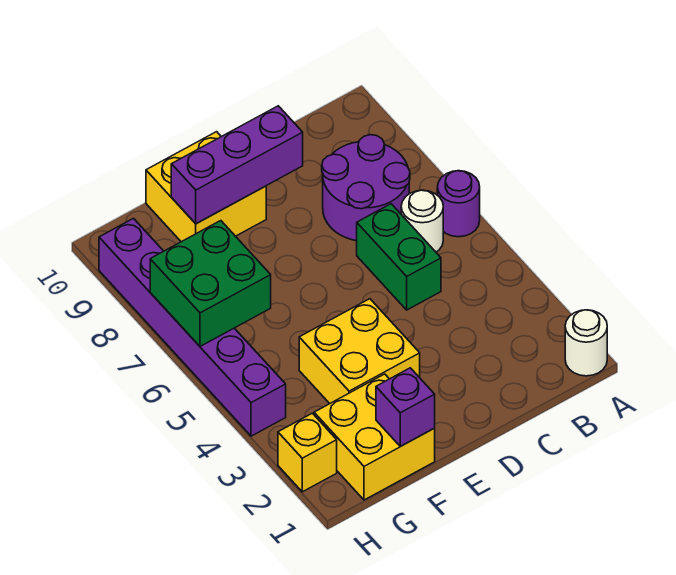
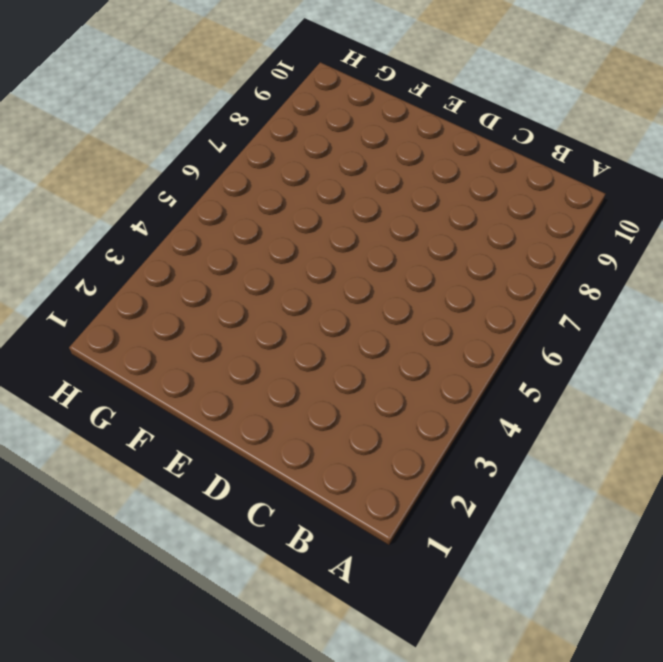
none -> white 1x1 round brick [565,310,607,376]
none -> purple 1x1 round brick [437,171,480,237]
none -> white 1x1 round brick [401,190,443,252]

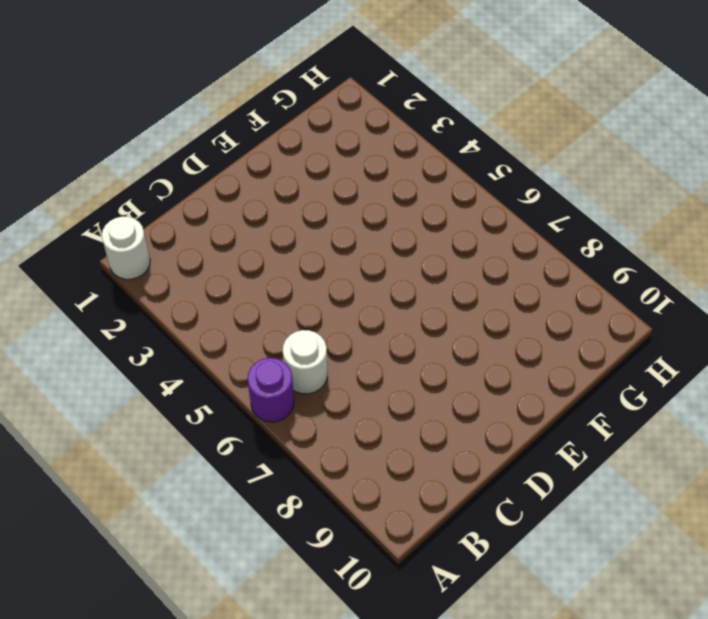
none -> purple 2x2 round brick [322,135,410,241]
none -> green 1x2 brick [357,204,441,310]
none -> yellow 2x2 brick [299,299,420,404]

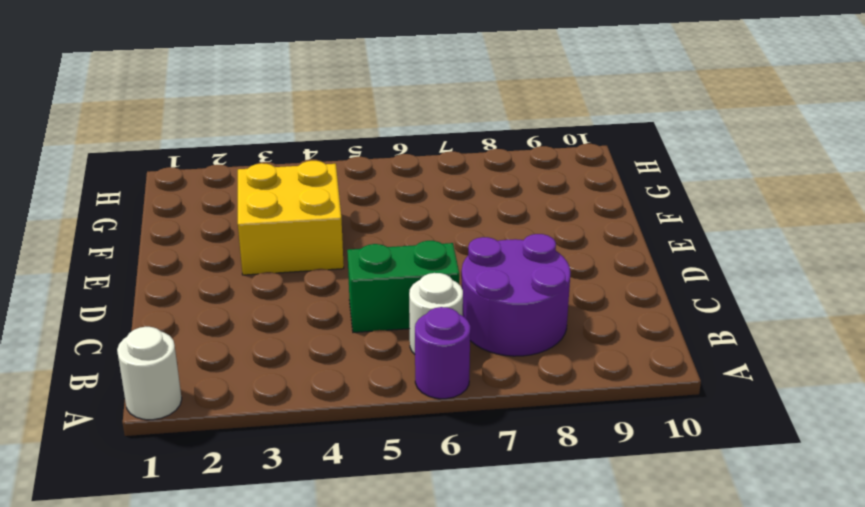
none -> yellow 2x2 brick [146,132,266,242]
none -> yellow 2x2 brick [314,374,435,500]
none -> yellow 1x1 brick [278,413,337,492]

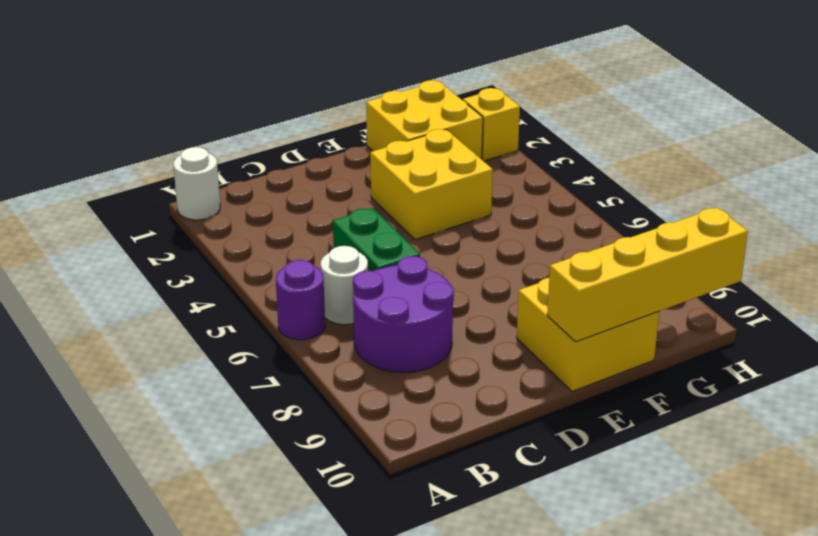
yellow 1x4 brick [547,208,748,342] -> none
none -> purple 1x6 brick [99,219,286,436]
none -> purple 1x3 brick [171,106,303,224]
none -> purple 1x1 brick [376,368,435,446]

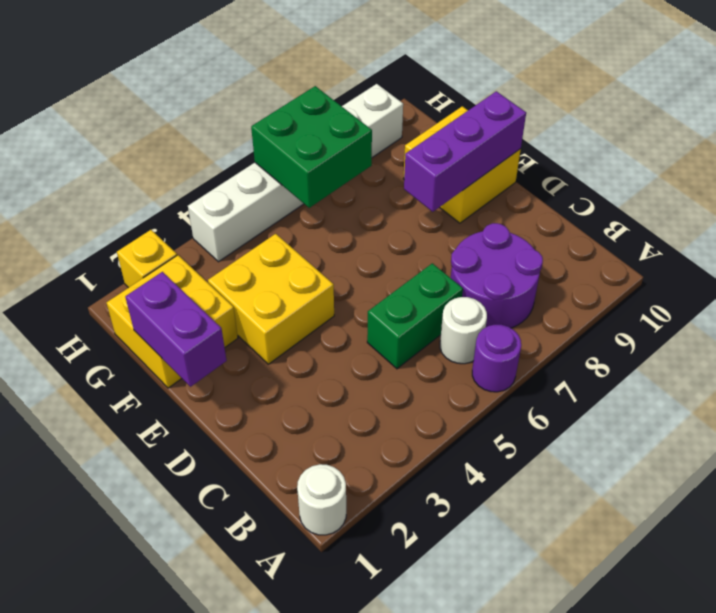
purple 1x2 brick [125,272,227,387] -> purple 1x1 brick [376,368,435,446]
purple 1x3 brick [404,91,526,212] -> purple 1x3 brick turned to [171,106,303,224]
white 1x6 brick [188,84,403,262] -> purple 1x6 brick [99,219,286,436]

